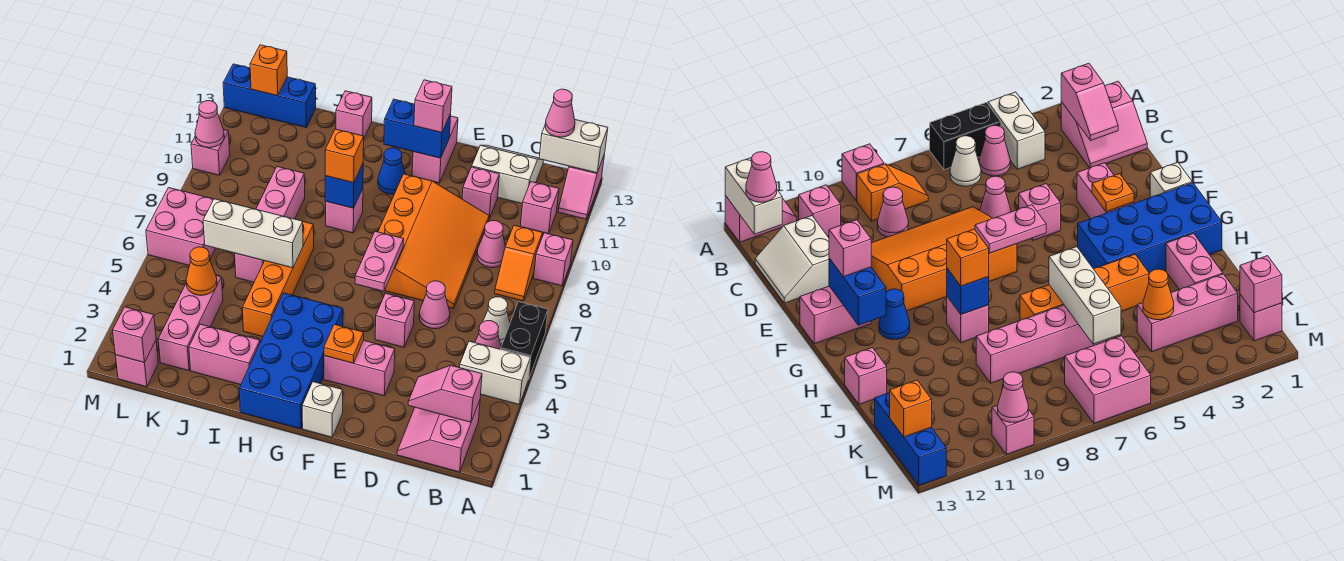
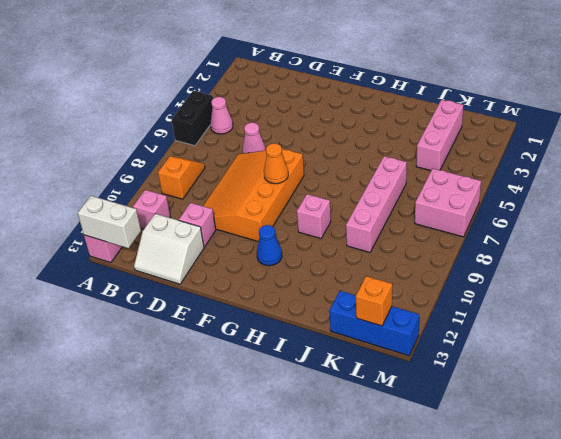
orange 1x1 cone [264,143,288,184] -> orange 1x1 cone moved to [186,247,217,295]
none -> white 1x2 brick [460,341,530,405]
none -> pink 1x1 brick [534,233,573,286]
none -> pink 2x2 slope [397,400,480,472]
none -> white 1x1 cone [483,297,510,344]

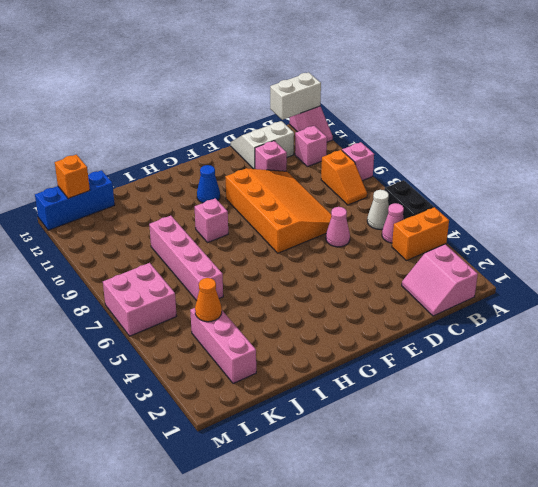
orange 1x2 brick [392,207,449,261] -> white 1x2 brick [460,341,530,405]
none -> pink 1x1 cone [477,221,505,268]
none -> pink 1x2 brick [324,340,395,396]
none -> pink 1x1 brick [375,293,414,347]
none -> white 1x1 brick [302,382,343,437]

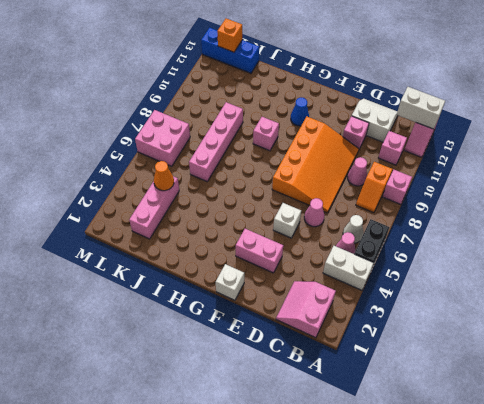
white 1x1 brick [273,203,301,238] -> pink 1x1 brick [375,293,414,347]
none -> pink 1x2 brick [412,116,458,183]
none -> blue 2x4 brick [239,293,343,429]
none -> pink 1x2 brick [189,324,260,385]
none -> orange 1x4 brick [242,222,314,337]

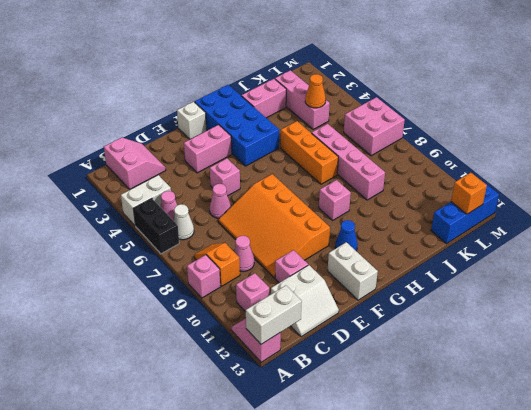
white 1x2 brick [328,242,378,300] -> pink 1x2 brick [412,116,458,183]
orange 1x3 brick [281,121,338,184] -> orange 1x4 brick [242,222,314,337]
none -> pink 1x1 brick [336,91,372,138]
none -> pink 1x1 brick [115,341,158,387]
none -> pink 1x1 brick [191,130,230,175]
none -> pink 1x2 slope [408,365,482,422]

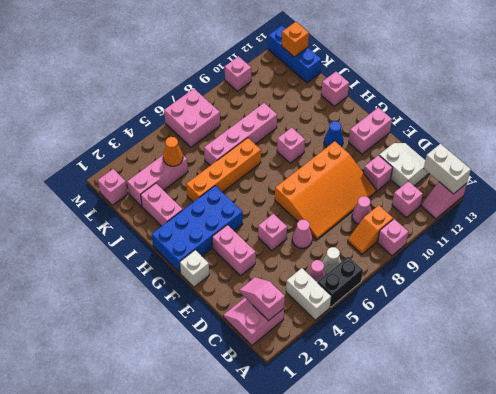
none -> orange 1x1 plate [324,324,364,363]
none -> pink 1x2 plate [355,231,404,291]
none -> blue 1x2 brick [384,99,451,158]
none -> blue 1x1 brick [325,164,363,208]

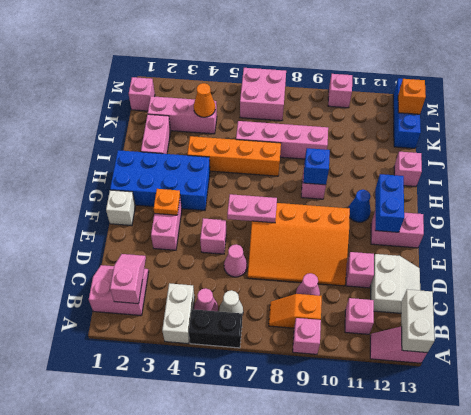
none -> white 1x3 brick [203,199,303,268]
none -> pink 1x1 brick [113,307,156,363]
none -> pink 1x1 cone [195,101,224,148]
none -> pink 1x1 cone [545,89,575,137]

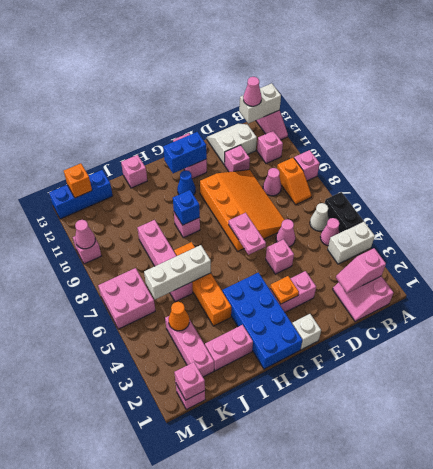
none -> pink 1x1 brick [414,80,452,133]
none -> orange 1x1 brick [325,129,364,183]

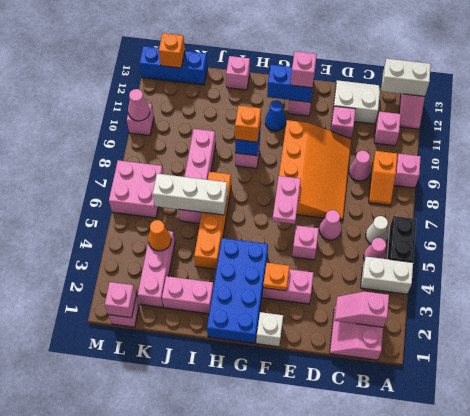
none -> pink 1x1 cone [545,89,575,137]

